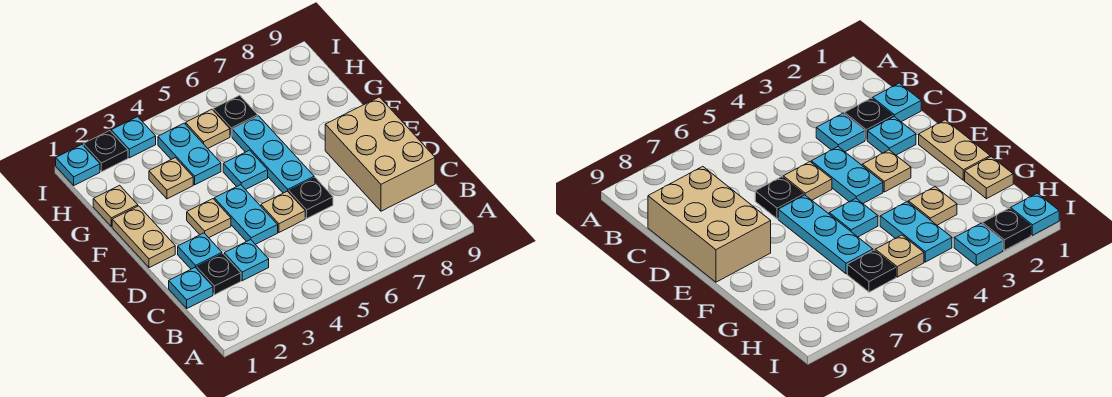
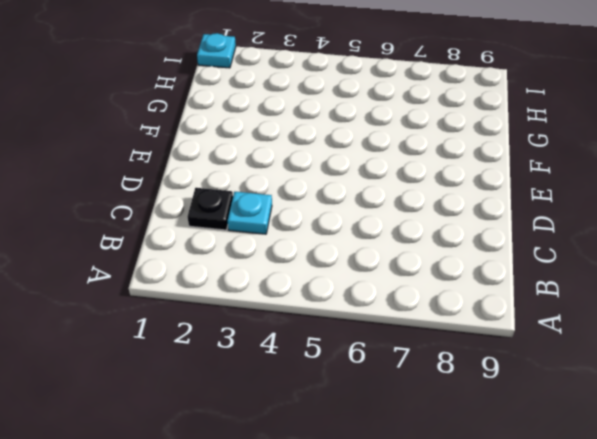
none -> cyan 1x1 plate [169,268,213,308]
none -> tan 2x3 brick [325,97,435,211]
none -> cyan 1x1 plate [178,233,222,269]

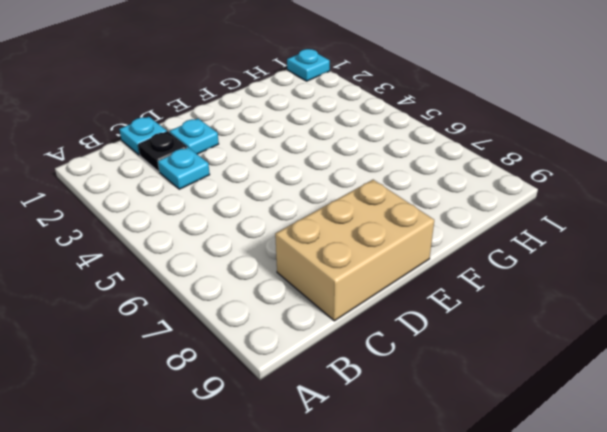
none -> cyan 1x2 plate [214,185,278,244]
none -> tan 1x1 plate [261,191,305,232]
none -> black 1x1 plate [289,177,333,218]

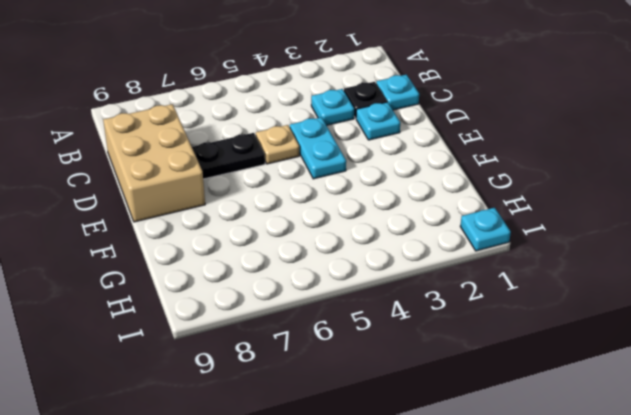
black 1x2 plate [192,133,265,179] -> black 1x1 plate [289,177,333,218]
none -> tan 1x2 plate [112,206,175,268]
none -> tan 1x1 plate [187,199,231,238]
none -> cyan 1x3 plate [232,116,314,193]

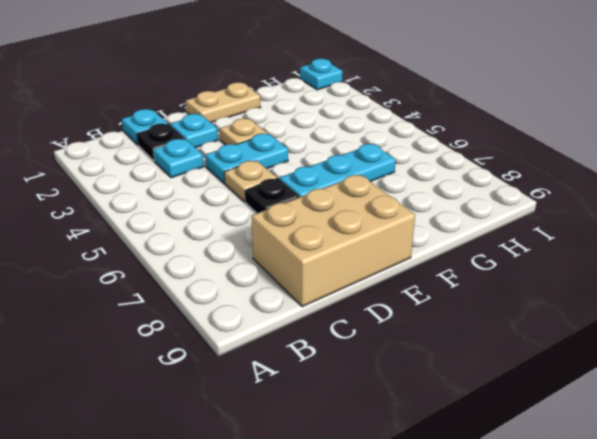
none -> cyan 1x1 plate [223,150,268,190]
none -> tan 1x1 plate [93,185,138,227]
none -> tan 1x1 plate [149,158,193,199]

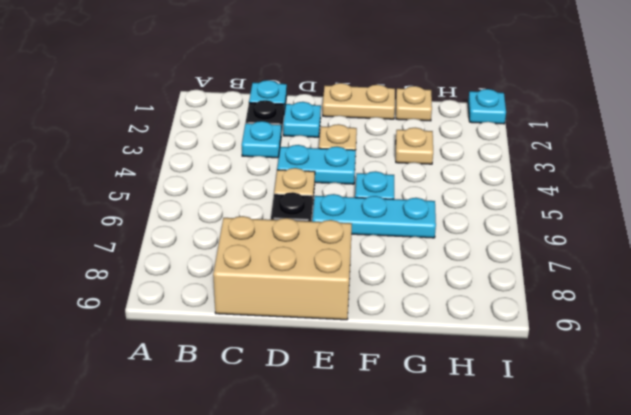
none -> cyan 1x2 plate [158,123,221,185]
none -> tan 1x1 plate [186,109,230,148]
none -> black 1x1 plate [213,95,258,137]

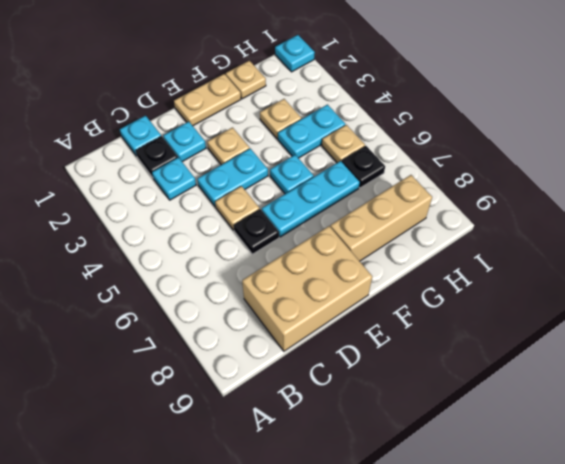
tan 1x3 brick [330,175,432,261] -> none
none -> black 1x1 plate [84,131,128,172]
none -> cyan 1x1 plate [111,117,156,158]

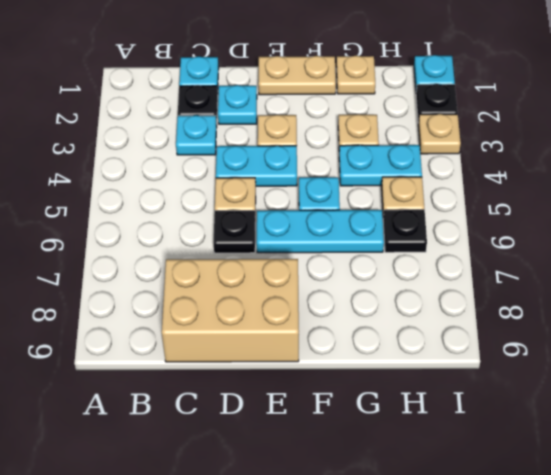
tan 1x1 plate [418,114,461,154] -> cyan 1x1 plate [111,117,156,158]

